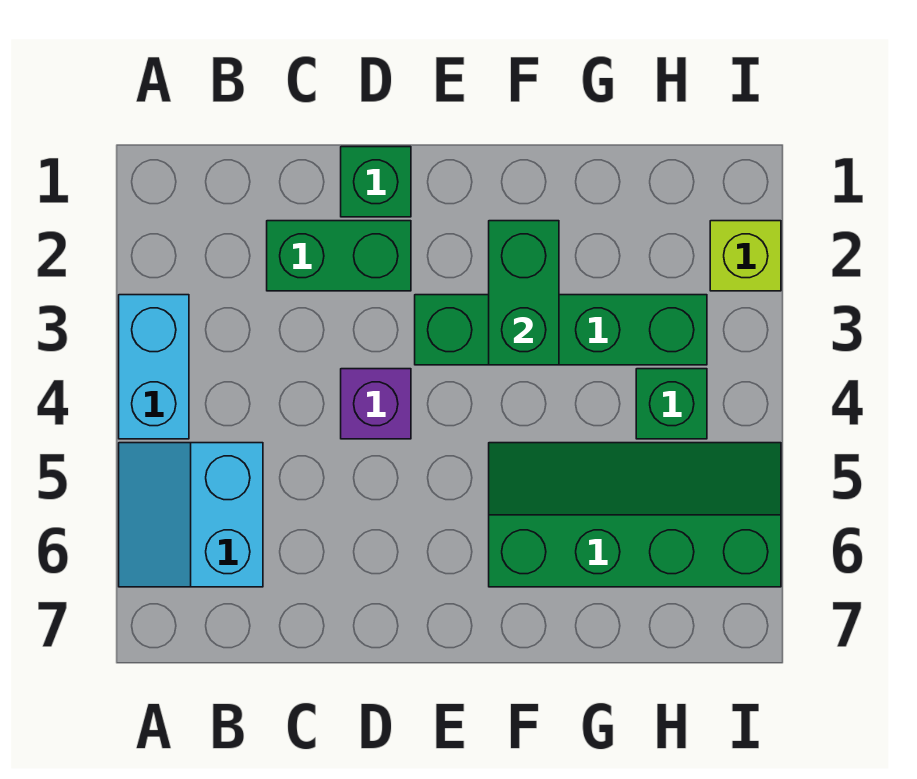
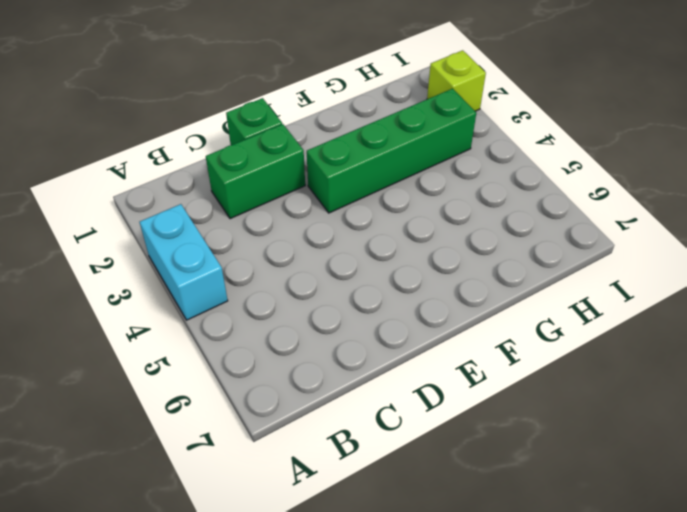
none -> cyan 2x2 slope [119,443,263,587]
none -> purple 1x1 brick [341,369,411,439]

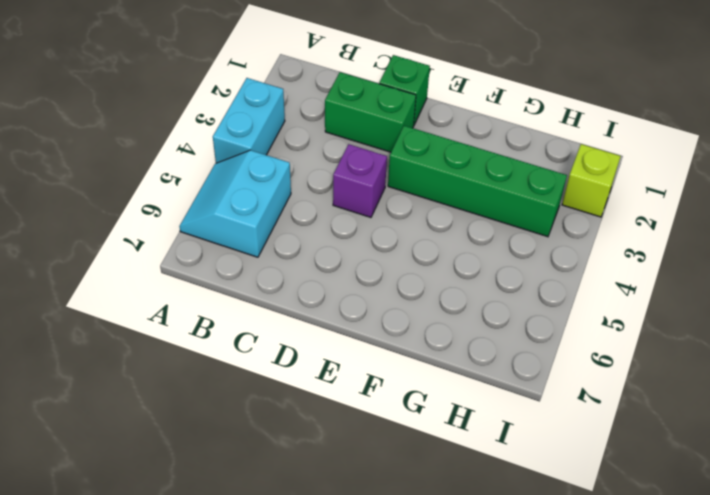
none -> green 2x4 slope [489,443,781,587]
none -> green 1x1 brick [636,369,707,439]

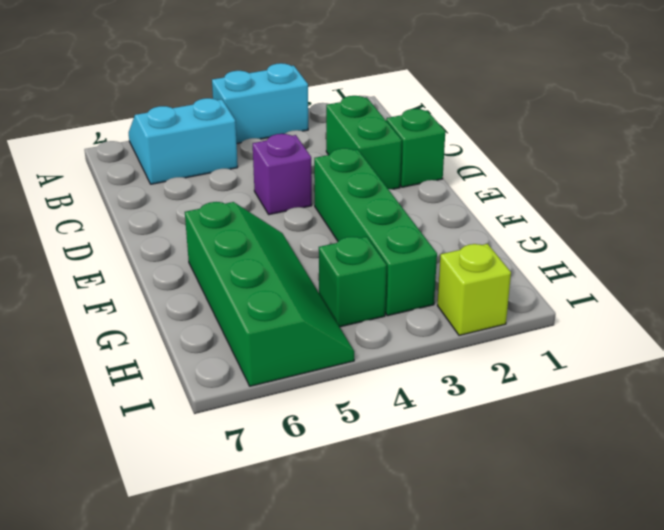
none -> green 1x2 brick [489,221,559,365]

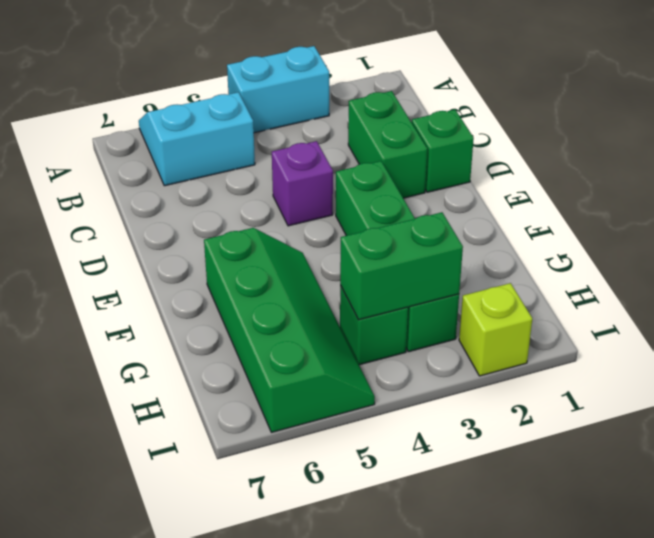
green 1x2 brick [340,212,463,320] -> green 1x2 brick moved to [489,221,559,365]

